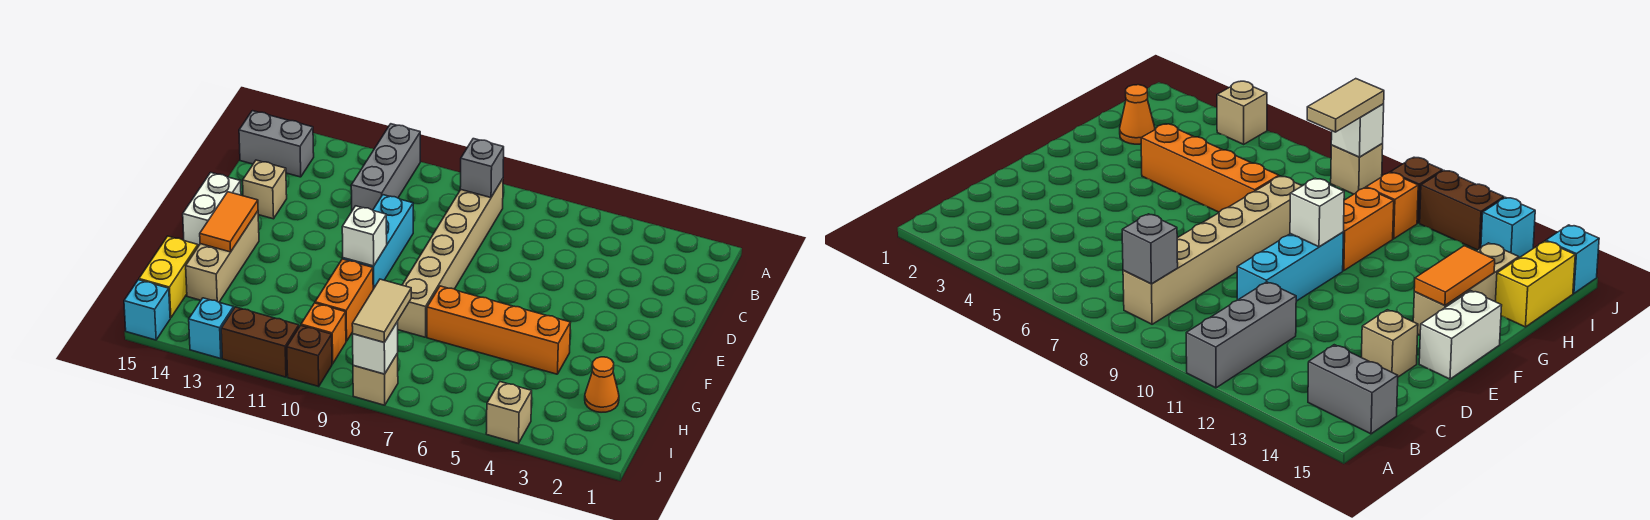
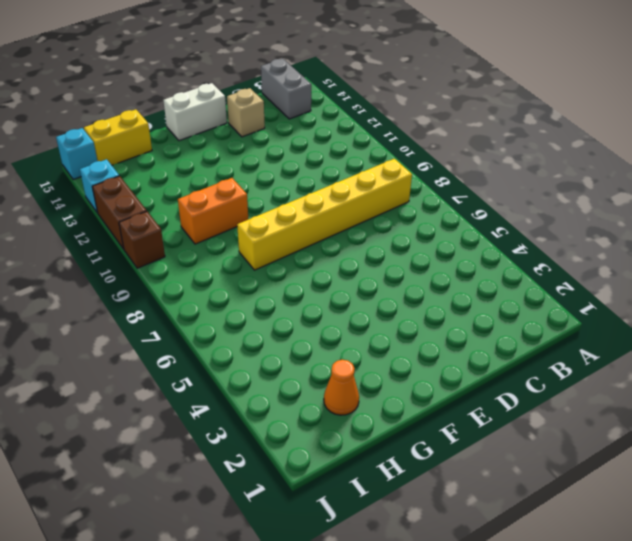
yellow 1x6 brick [237,159,412,270] -> tan 1x6 brick [397,179,503,337]
none -> grey 1x3 brick [351,124,420,210]
none -> cyan 1x3 brick [343,195,413,289]
none -> tan 1x3 brick [186,211,259,302]

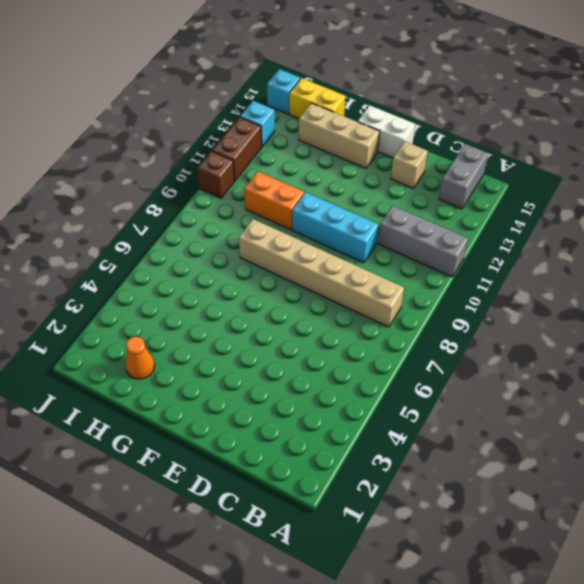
none -> orange 1x4 brick [427,286,571,374]
none -> orange 1x1 brick [301,303,346,364]
none -> tan 1x1 brick [486,382,532,443]

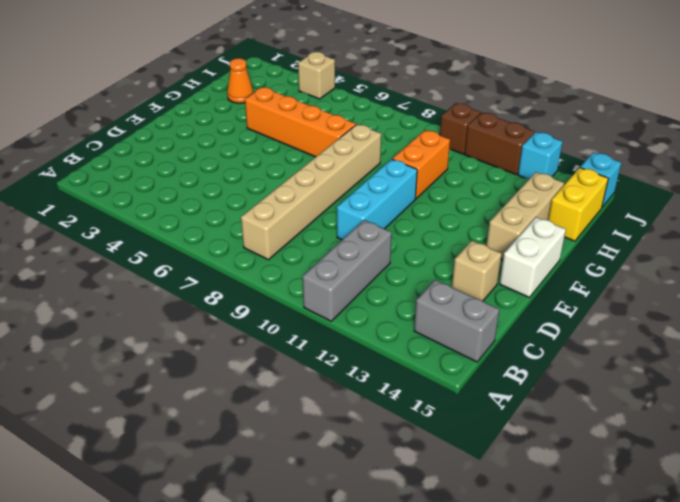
none -> orange 1x1 brick [301,303,346,364]
none -> tan 1x1 brick [353,353,398,405]
none -> grey 1x1 brick [460,139,504,198]

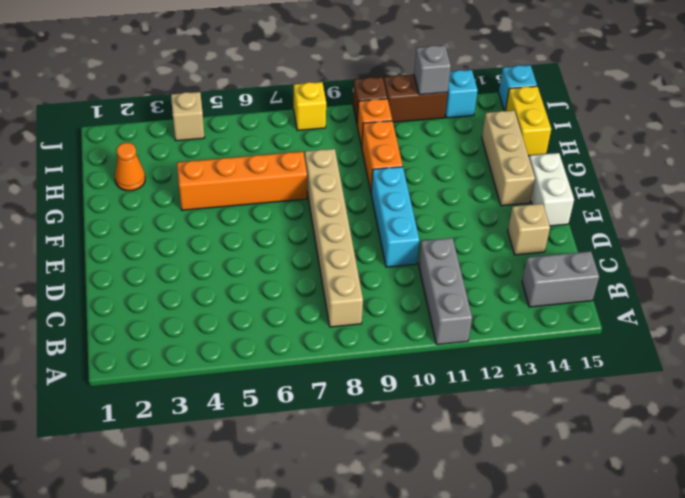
yellow 1x1 brick [294,82,326,130] -> tan 1x1 brick [353,353,398,405]
grey 1x1 brick [414,45,451,95] -> grey 1x1 brick moved to [460,139,504,198]
none -> white 1x1 brick [342,206,387,266]
none -> orange 1x2 tile [200,192,258,252]
none -> white 1x1 brick [353,322,398,374]

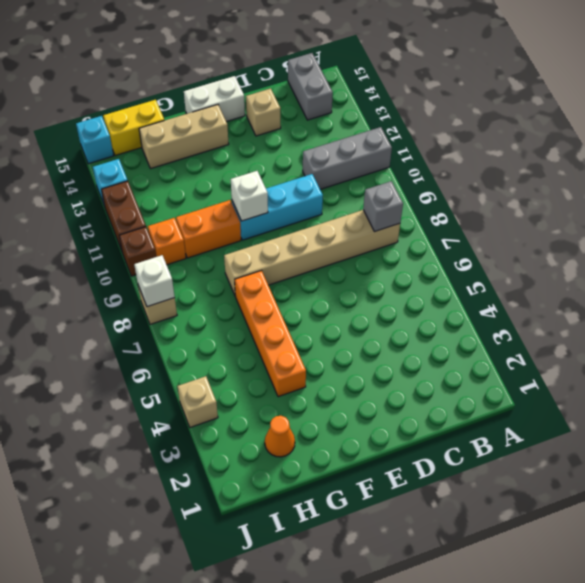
none -> orange 1x2 tile [200,192,258,252]
none -> tan 1x2 tile [352,279,411,342]

